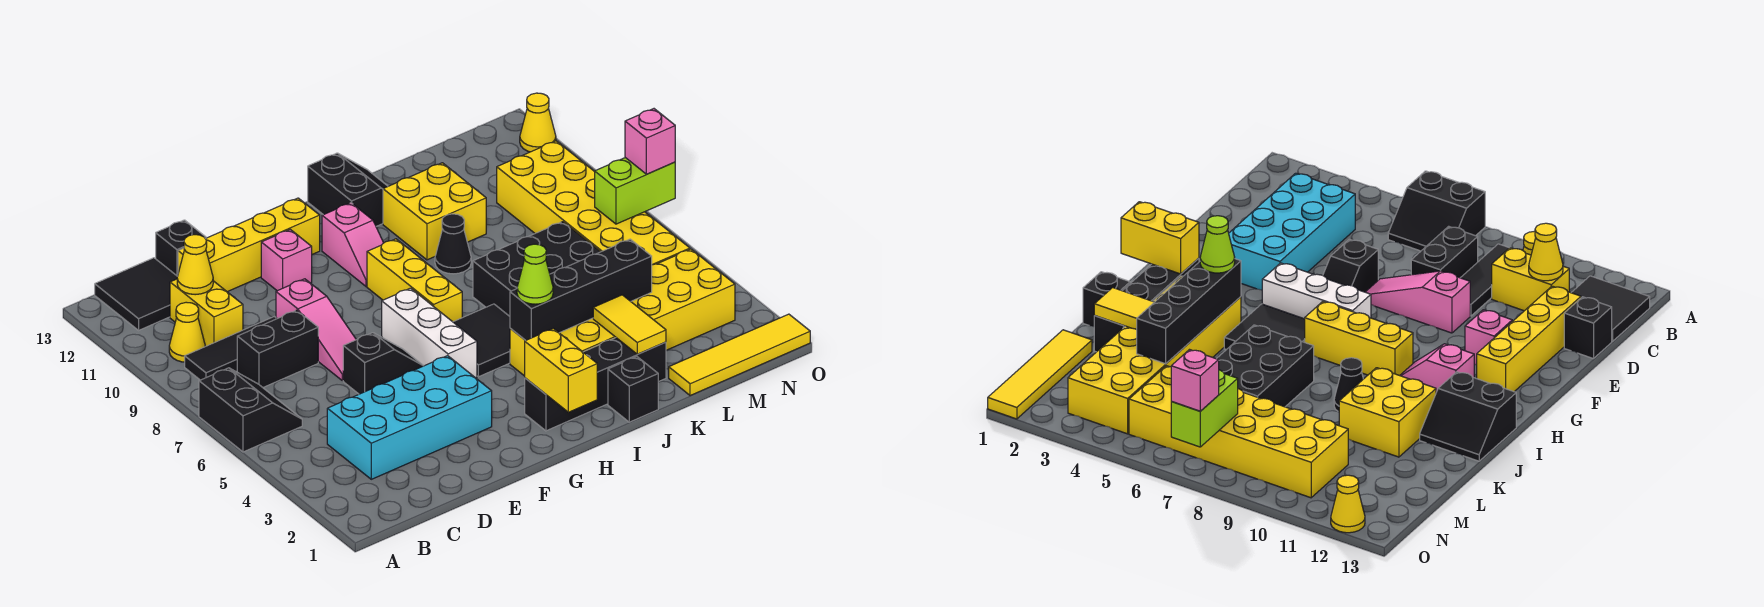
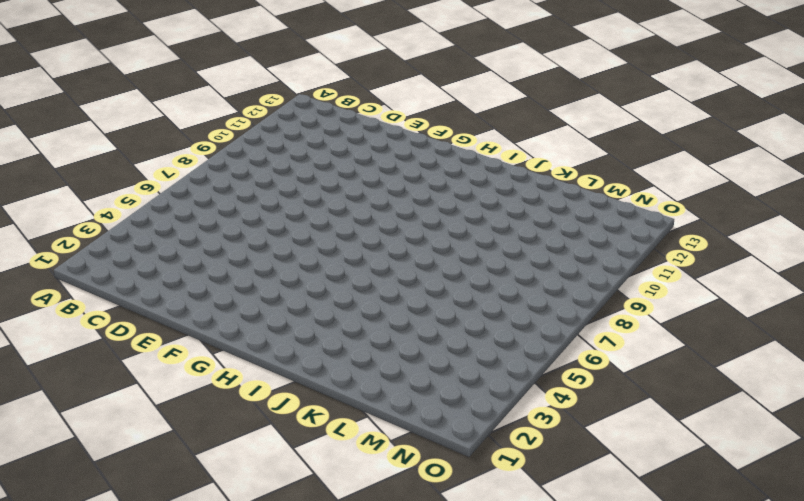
none -> black 2x2 slope [199,368,302,452]
none -> black 1x3 tile [185,317,277,380]
none -> yellow 1x1 cone [169,302,205,362]
none -> black 2x2 tile [95,258,178,330]

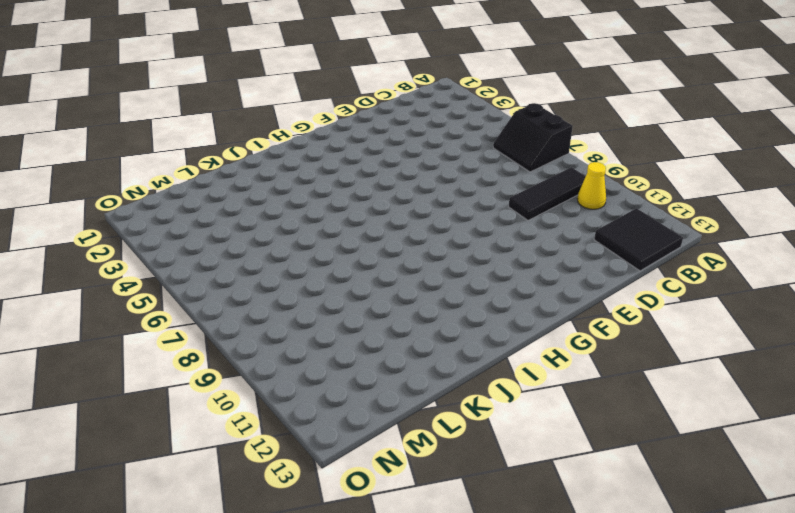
none -> cyan 2x4 brick [327,356,492,479]
none -> black 1x2 brick [237,310,318,387]
none -> yellow 1x2 brick [170,279,243,346]
none -> yellow 1x4 brick [178,198,320,292]

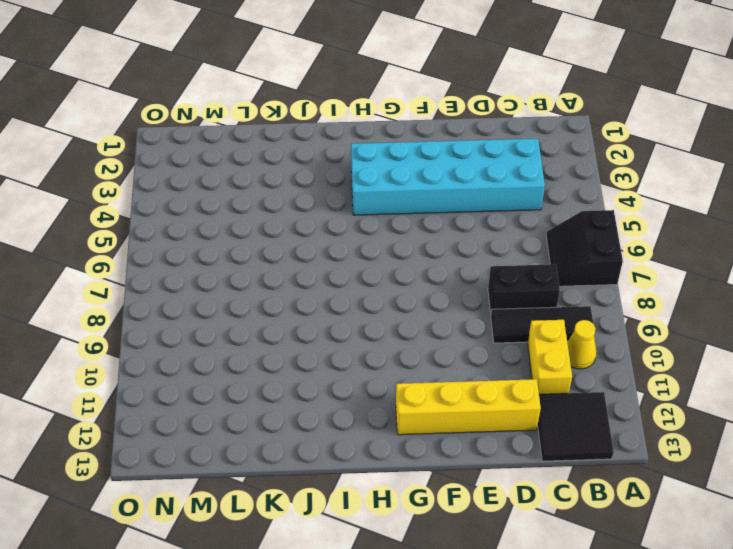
cyan 2x6 brick [351,139,545,215] -> cyan 2x4 brick [327,356,492,479]
none -> black 1x1 brick [156,220,206,276]
none -> black 1x2 slope [343,333,423,394]
none -> pink 1x3 slope [276,279,356,381]
none -> pink 1x1 brick [261,229,312,291]

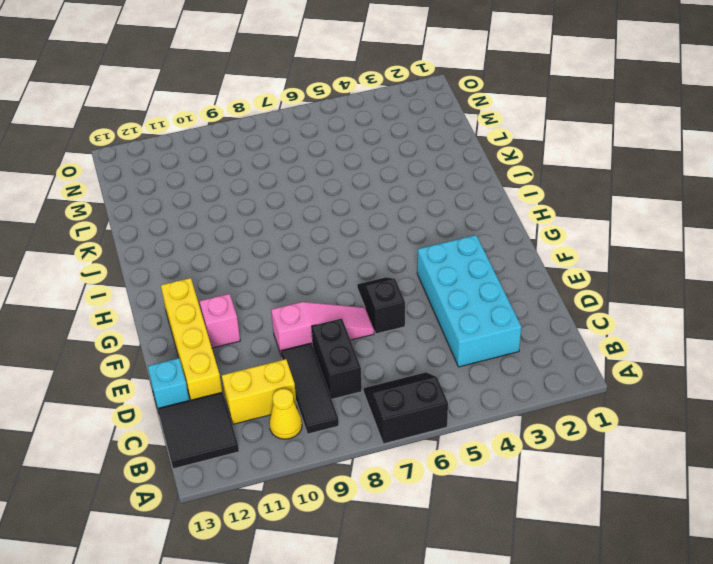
cyan 1x1 brick [148,358,189,408] -> black 1x1 brick [156,220,206,276]
none -> white 1x3 brick [382,288,477,378]
none -> black 1x4 brick [525,338,666,431]
none -> black 2x2 tile [454,304,510,377]
none -> yellow 1x3 brick [367,239,462,322]

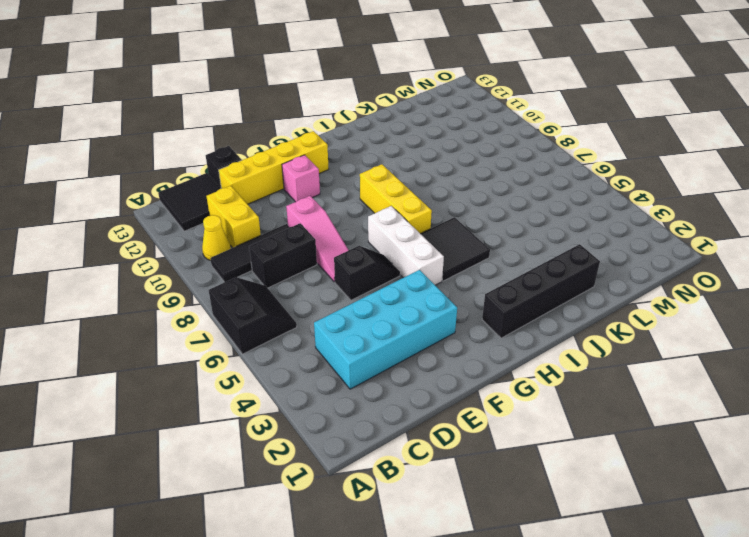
none -> pink 1x2 slope [322,203,383,287]
none -> yellow 2x6 brick [510,249,735,376]
none -> black 2x2 slope [308,153,388,226]
none -> black 1x1 brick [608,356,658,422]

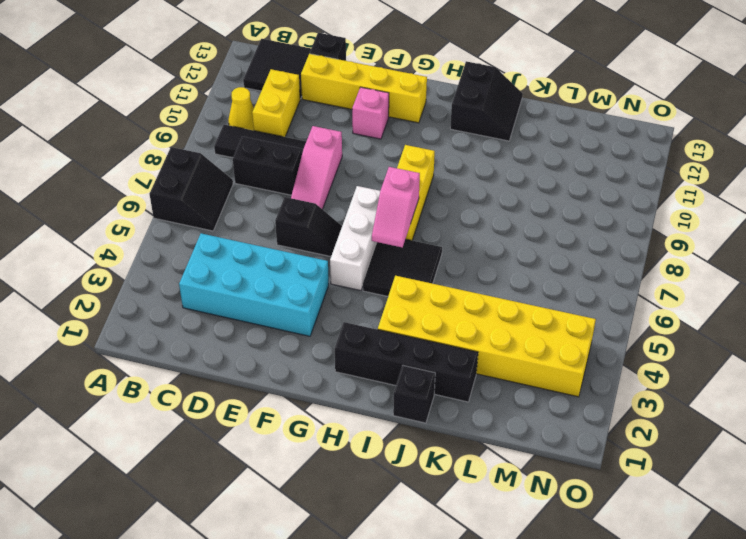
pink 1x2 slope [372,167,420,247] -> pink 1x2 slope moved to [322,203,383,287]
none -> black 2x3 brick [473,222,600,316]
none -> black 1x1 cone [435,214,471,274]
none -> yellow 2x2 brick [383,163,486,260]
none -> yellow 1x4 tile [669,314,810,396]

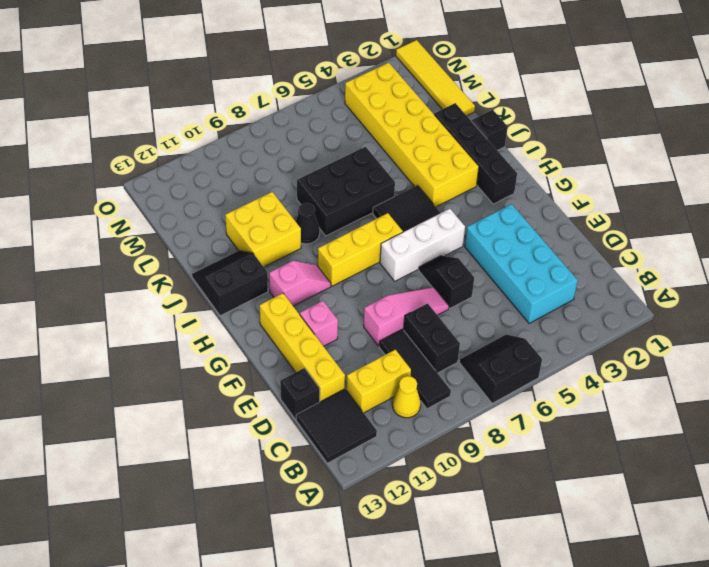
black 2x3 brick [297,147,395,236] -> black 2x3 brick turned to [473,222,600,316]
none -> yellow 2x6 brick [497,141,690,265]
none -> yellow 1x1 cone [520,93,556,152]
none -> yellow 1x1 cone [177,235,213,295]
none -> yellow 1x2 brick [525,329,597,412]

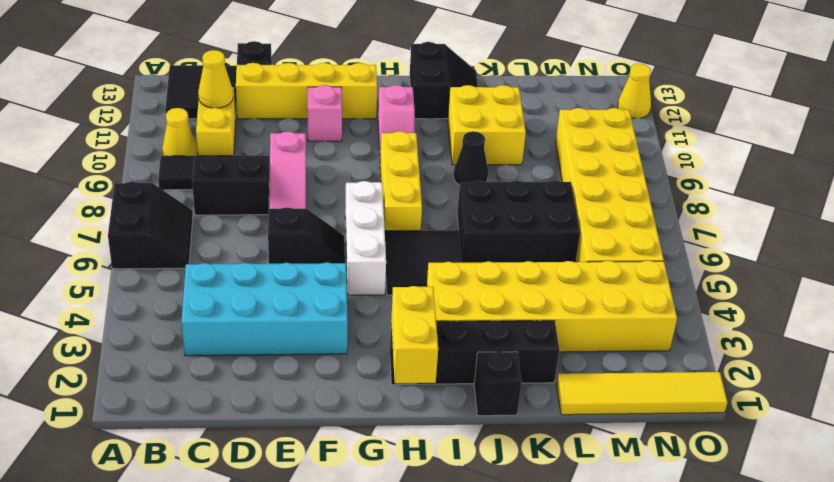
none -> black 1x4 brick [510,239,652,341]
none -> yellow 1x2 tile [593,295,666,354]
none -> lime 1x2 brick [595,158,675,224]
none -> lime 1x1 cone [517,244,553,304]

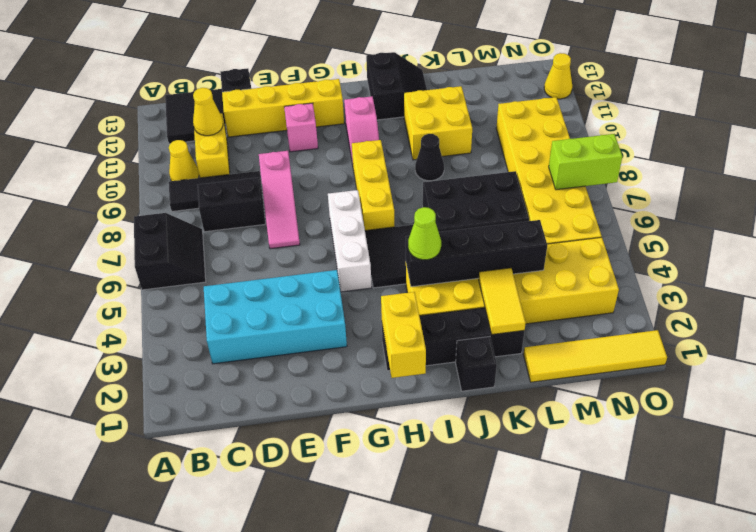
none -> black 1x2 slope [343,333,423,394]
none -> pink 1x1 brick [625,109,675,174]

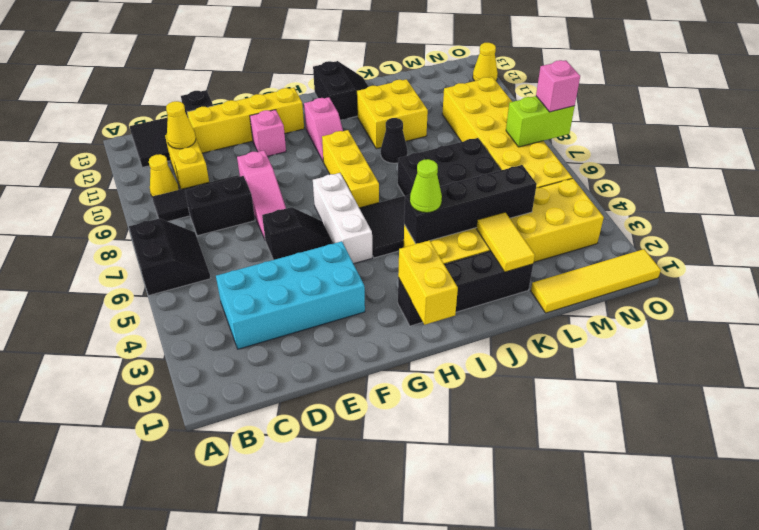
none -> black 1x1 brick [608,356,658,422]

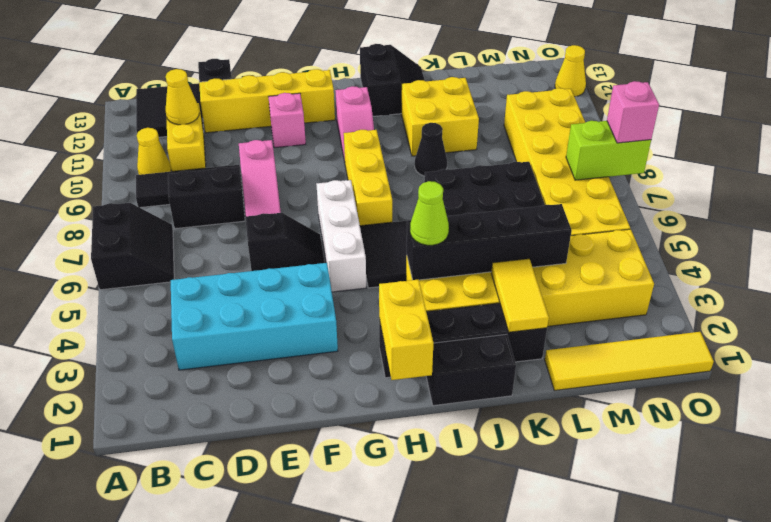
black 1x2 brick [426,334,516,406] -> black 1x1 brick [608,356,658,422]

